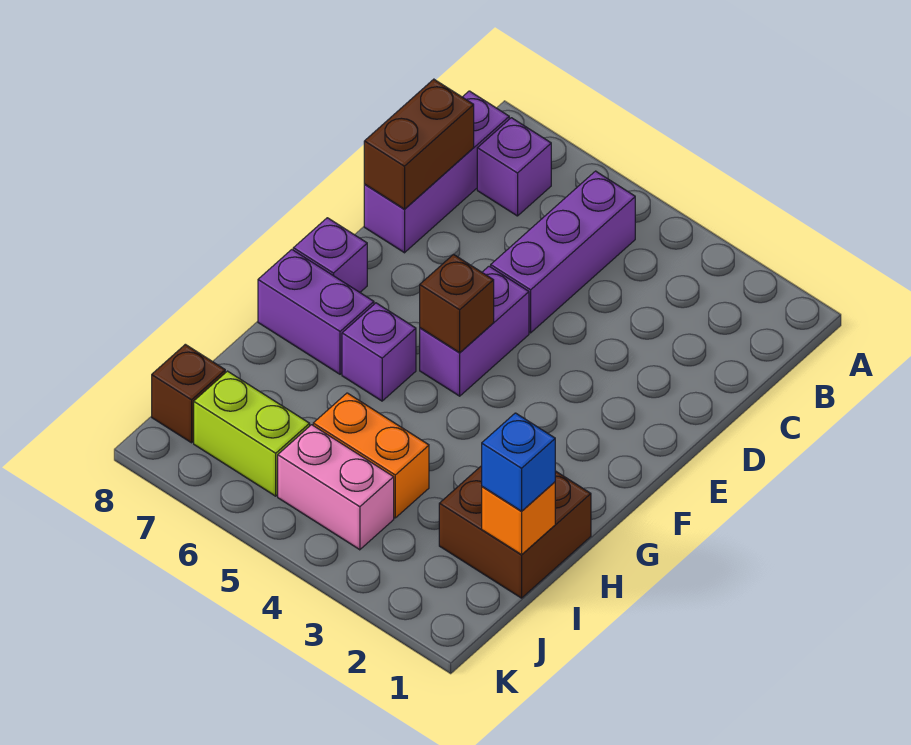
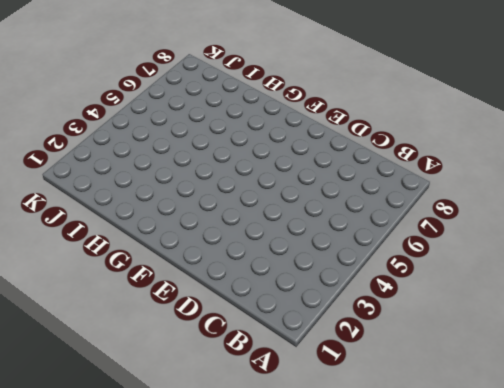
none -> purple 1x3 brick [491,171,635,333]
none -> purple 1x1 brick [477,118,551,216]
none -> purple 1x3 brick [364,91,509,253]

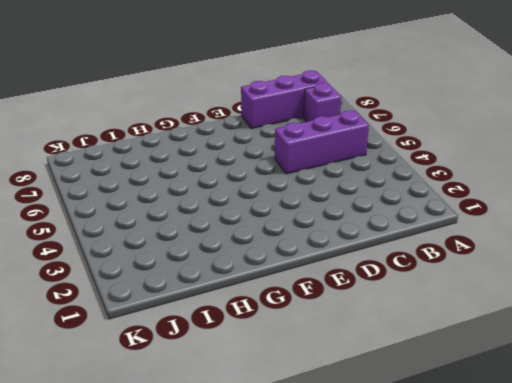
none -> purple 1x2 brick [420,266,529,396]
none -> purple 1x1 brick [293,218,367,292]
none -> purple 1x1 brick [342,303,416,401]

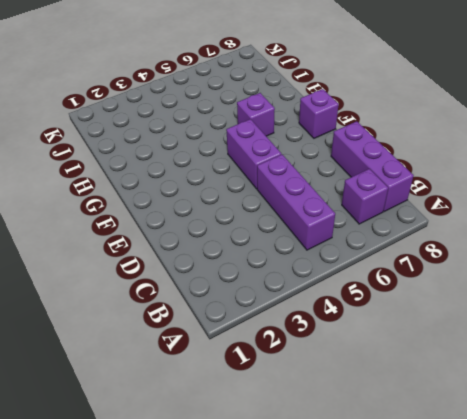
none -> purple 1x2 brick [258,250,374,374]
none -> brown 2x2 brick [439,466,591,598]
none -> orange 1x2 brick [313,393,429,518]

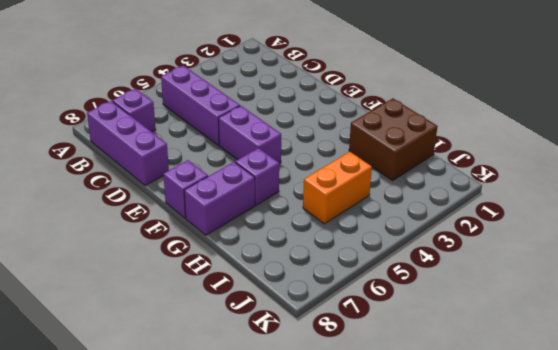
none -> pink 1x2 brick [278,425,394,550]
none -> lime 1x2 brick [194,371,310,496]
none -> brown 1x1 brick [152,344,225,443]

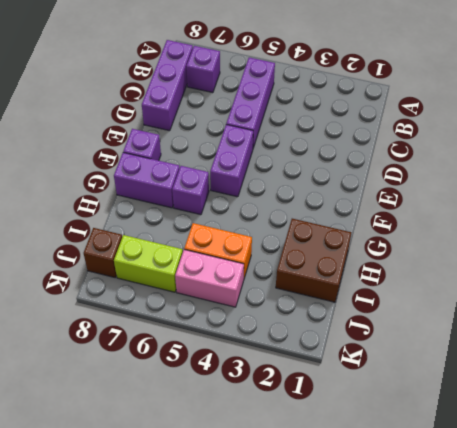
none -> brown 1x2 brick [364,79,474,209]
none -> brown 1x1 brick [420,254,494,353]
none -> orange 1x1 brick [482,482,555,555]

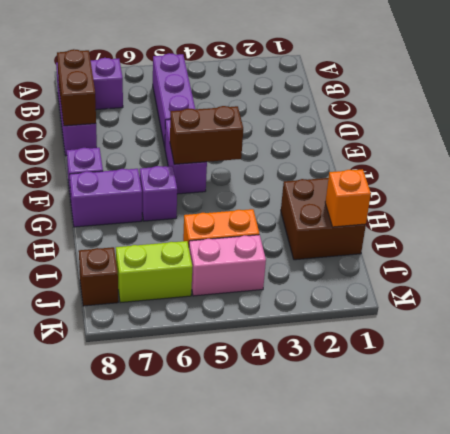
brown 1x2 brick [170,106,243,164] -> brown 1x1 brick [420,254,494,353]
none -> blue 1x1 brick [482,413,555,511]

